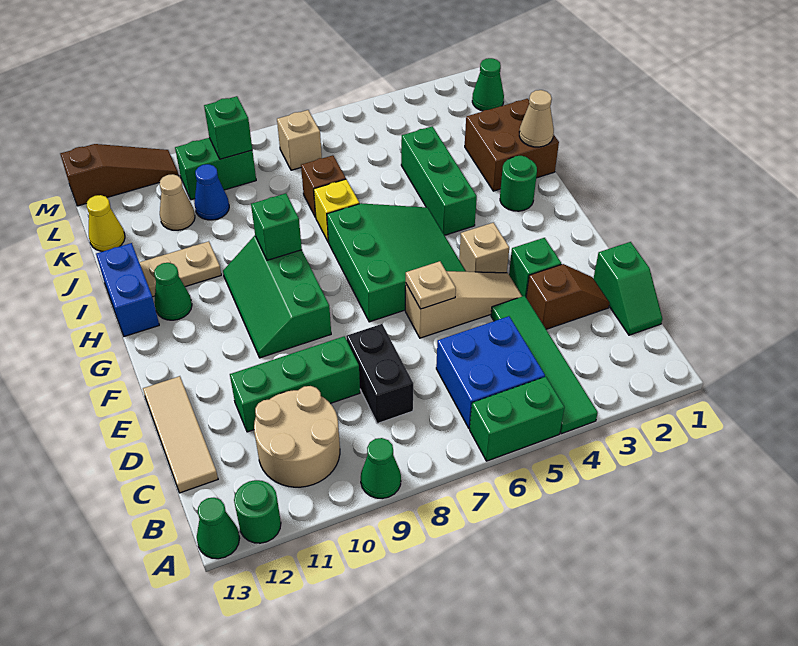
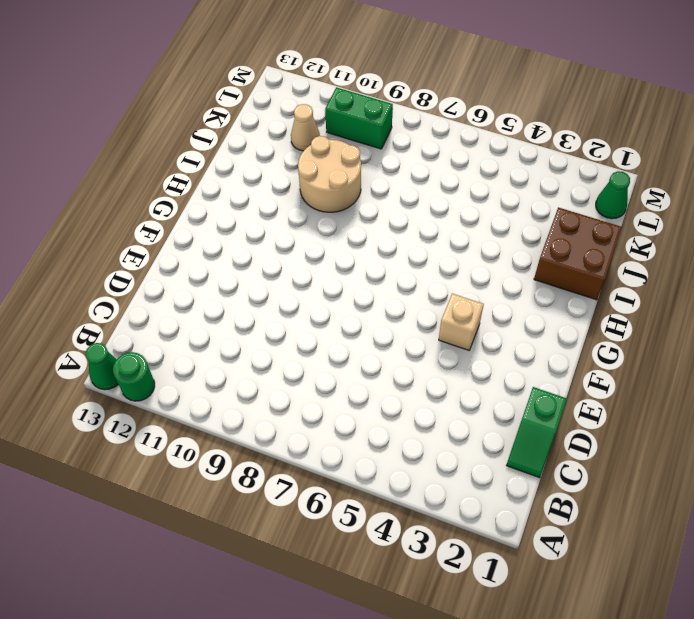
tan 2x2 round brick [298,136,361,212] -> tan 2x2 round brick moved to [254,386,340,487]
none -> green 1x4 tile [491,296,598,434]
none -> green 1x2 brick [470,377,564,461]
none -> green 1x1 cone [361,438,401,499]
none -> blue 2x2 brick [436,316,545,429]

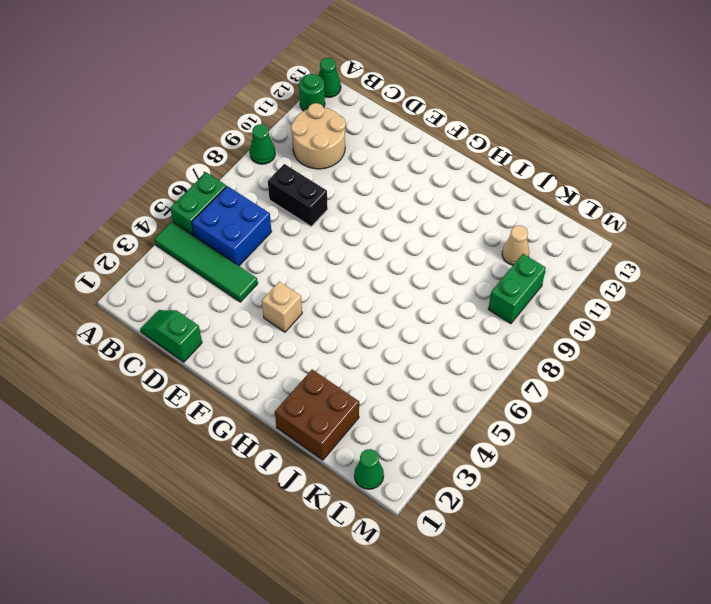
none -> tan 1x3 tile [143,376,218,493]
none -> brown 1x2 slope [526,264,609,329]
none -> green 1x3 brick [230,336,360,432]
none -> green 1x1 brick [509,238,561,297]

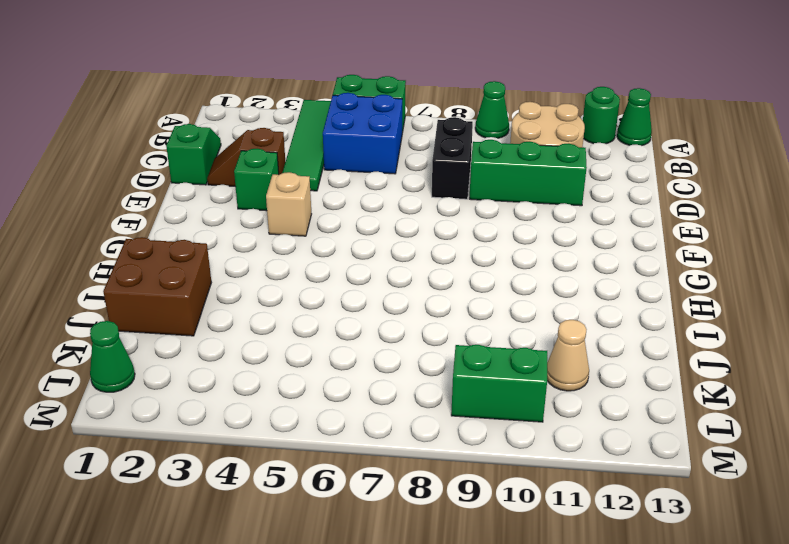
none -> tan 1x3 tile [143,376,218,493]
none -> tan 1x3 slope [405,271,522,338]
none -> green 3x3 slope [327,203,466,322]
none -> green 2x3 slope [223,236,331,358]

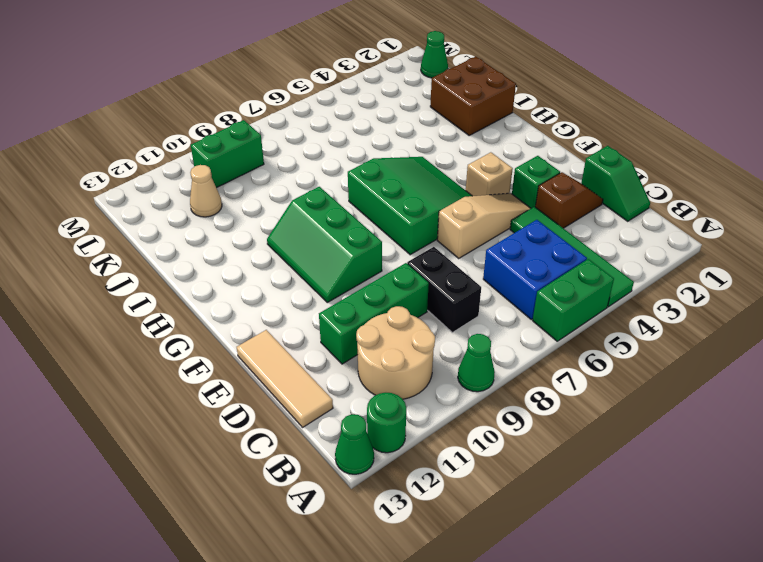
none -> green 1x1 round brick [500,156,537,211]
none -> green 1x3 brick [401,126,477,235]
none -> green 1x1 cone [154,263,192,320]
none -> blue 1x2 brick [96,243,159,337]

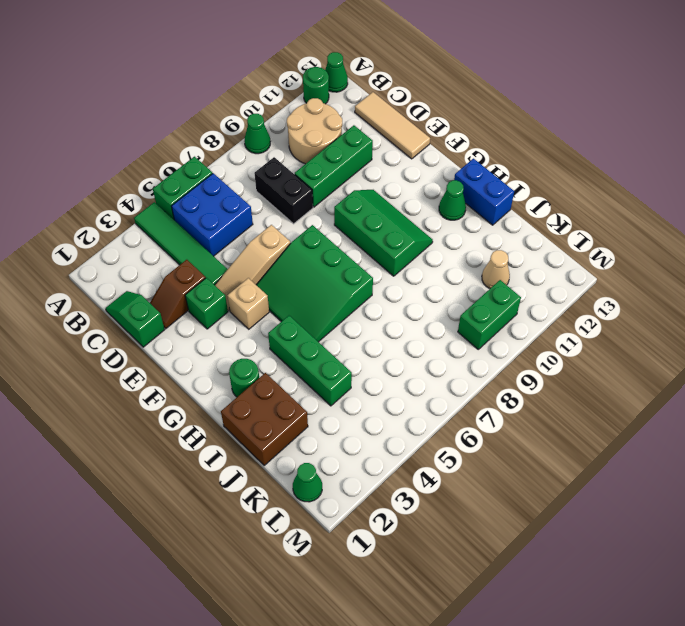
none -> yellow 1x1 brick [314,179,359,242]
none -> tan 1x2 plate [139,241,221,297]
none -> brown 1x1 brick [301,155,346,217]
none -> blue 1x1 cone [194,164,229,220]

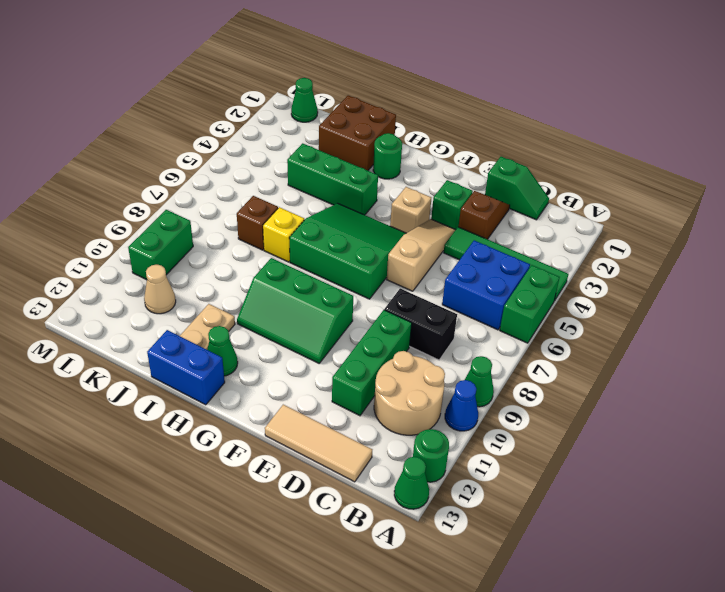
blue 1x1 cone [445,380,478,431] -> blue 1x1 cone moved to [194,164,229,220]
none -> yellow 1x1 cone [87,195,125,251]
none -> tan 1x1 brick [277,110,322,170]
none -> brown 1x3 slope [60,144,178,206]
none -> tan 1x1 plate [406,261,456,309]

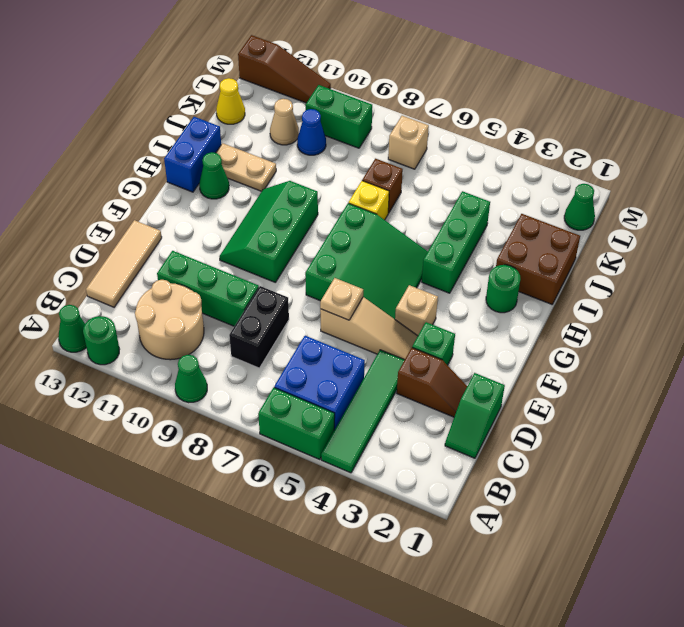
none -> green 1x1 brick [251,193,302,260]
none -> tan 1x1 cone [519,90,554,147]
none -> green 1x1 brick [204,96,252,159]

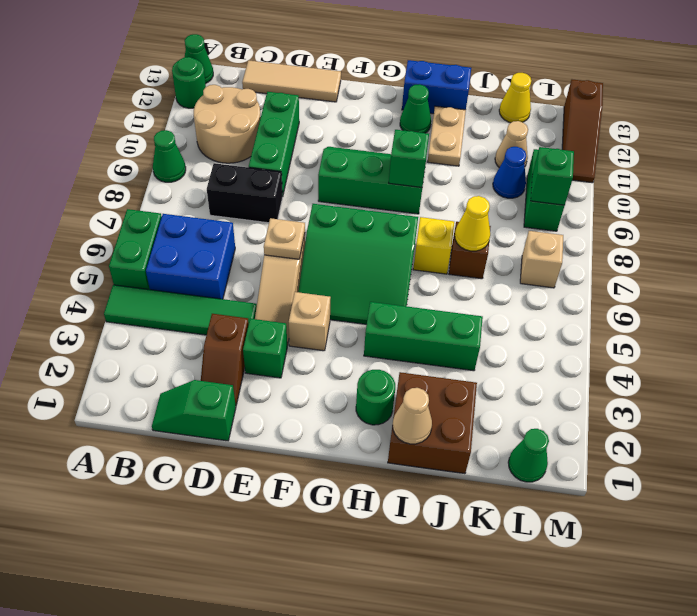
yellow 1x1 cone [455,196,490,251] -> none

